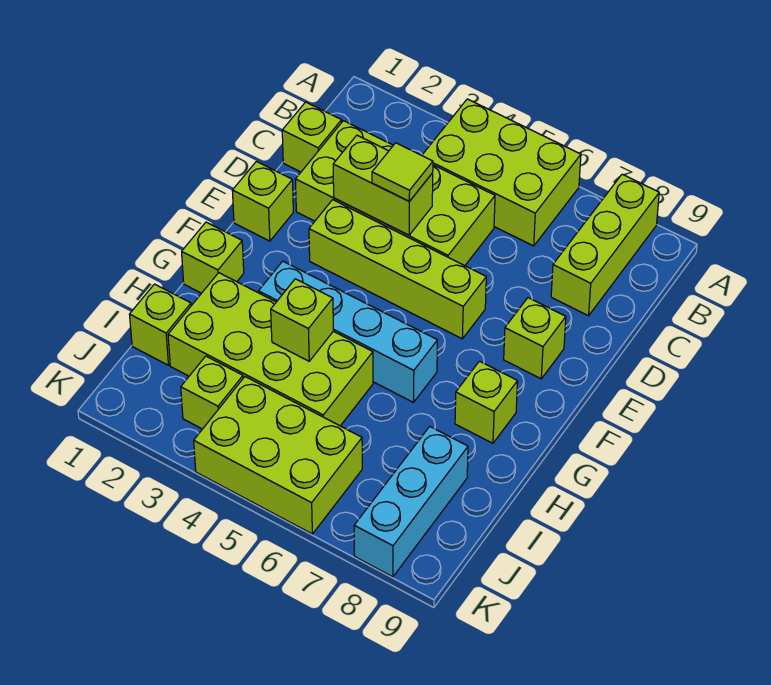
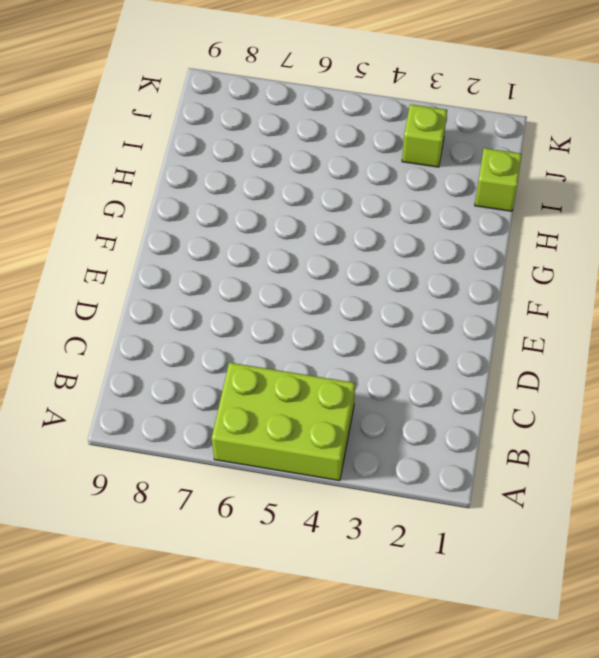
none -> lime 1x3 brick [551,174,659,316]
none -> lime 1x1 brick [282,102,342,172]
none -> lime 2x4 brick [295,121,495,266]

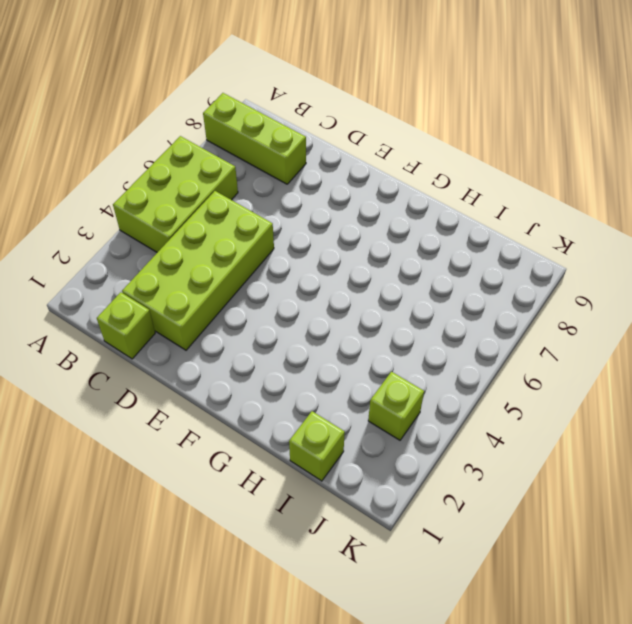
none -> lime 1x1 brick [232,161,293,241]
none -> lime 1x4 brick [309,200,486,339]
none -> lime 1x1 brick [504,298,566,379]

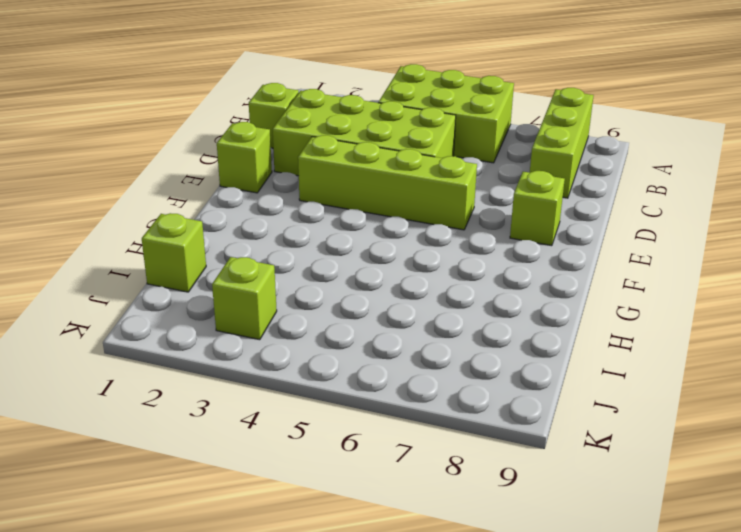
none -> lime 1x1 brick [182,222,244,293]
none -> cyan 1x4 brick [259,261,438,402]
none -> lime 1x1 brick [455,361,518,443]

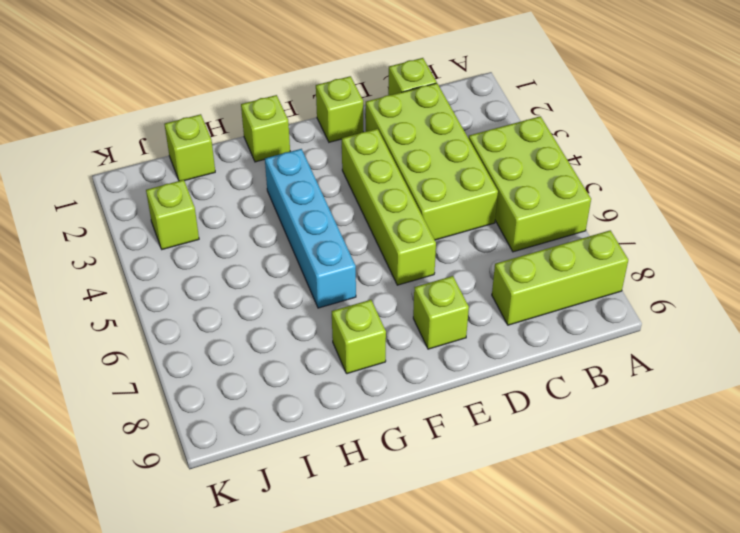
none -> lime 2x4 brick [168,273,373,426]
none -> cyan 1x3 brick [354,427,468,577]
none -> lime 2x3 brick [194,377,362,534]

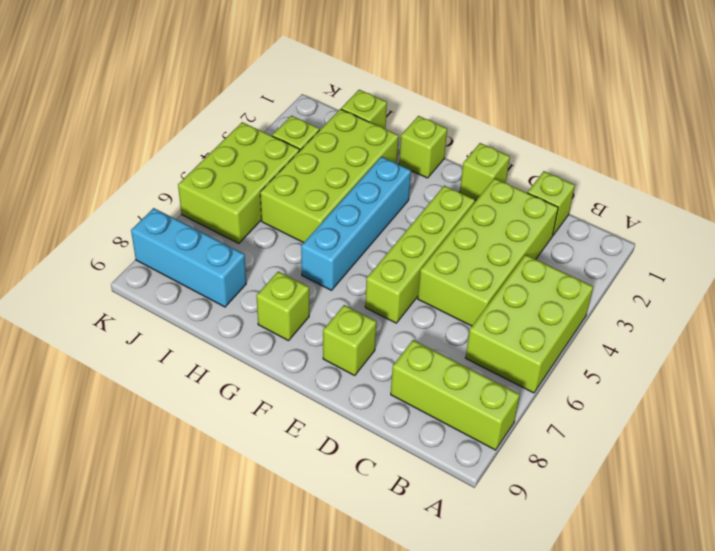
none -> lime 1x2 brick [333,135,433,235]
none -> lime 1x1 brick [271,279,333,361]
none -> lime 1x1 tile [372,143,433,201]

